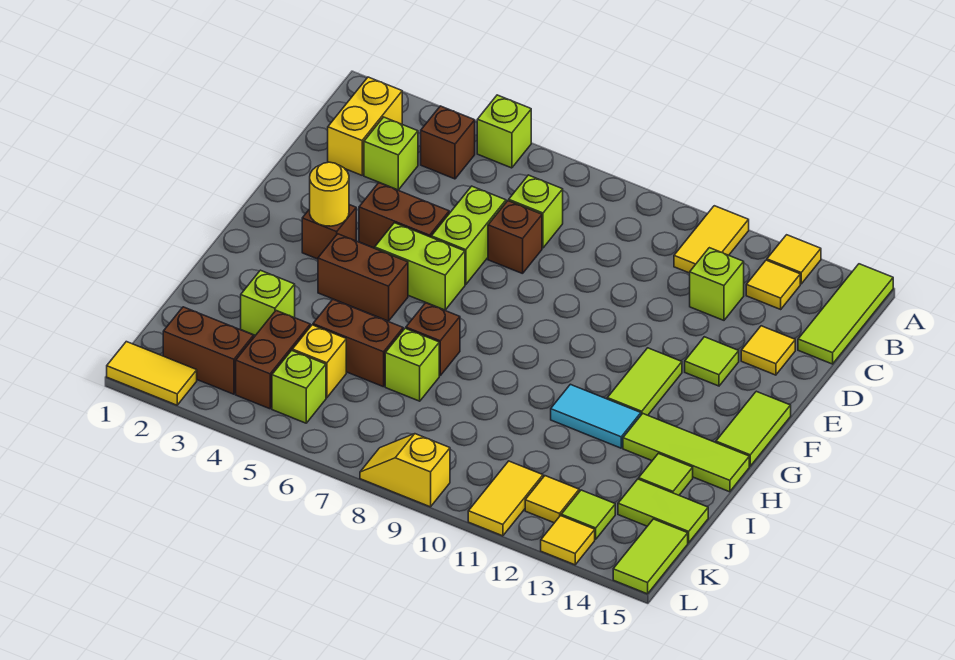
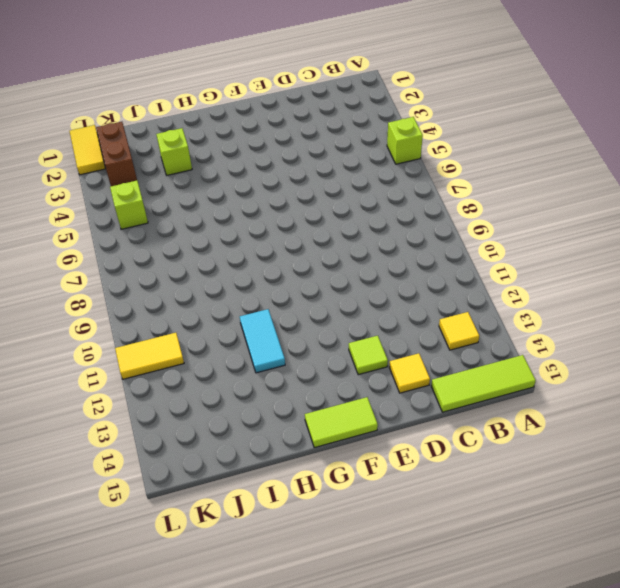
none -> yellow 1x2 tile [674,206,749,273]
none -> yellow 1x1 tile [767,235,821,284]
none -> yellow 1x2 brick [328,77,402,175]
none -> brown 1x1 brick [421,106,475,179]

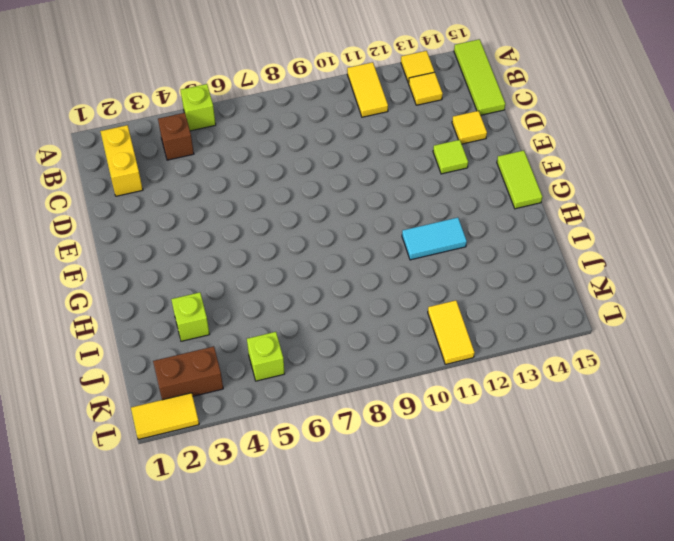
none -> lime 1x1 brick [364,117,418,190]
none -> lime 1x1 brick [509,175,563,248]
none -> lime 1x1 brick [690,248,744,320]
none -> lime 1x2 brick [431,186,506,285]

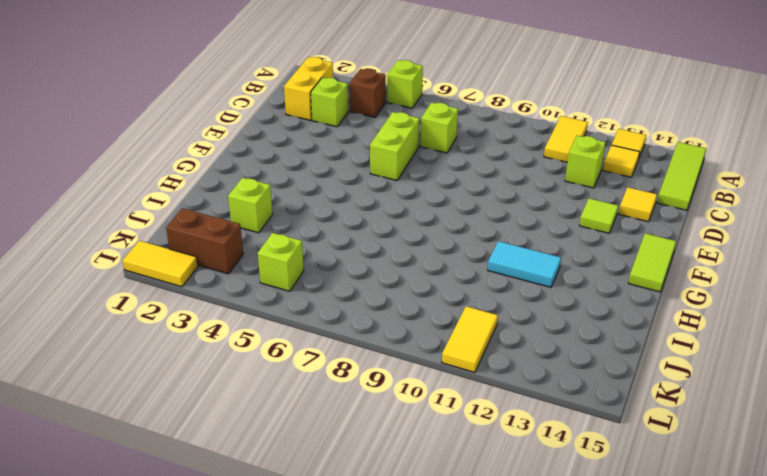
none -> brown 1x1 brick [488,201,542,274]
none -> brown 1x2 brick [359,183,449,248]
none -> brown 1x1 brick [302,205,356,259]
none -> lime 1x2 brick [375,223,465,310]

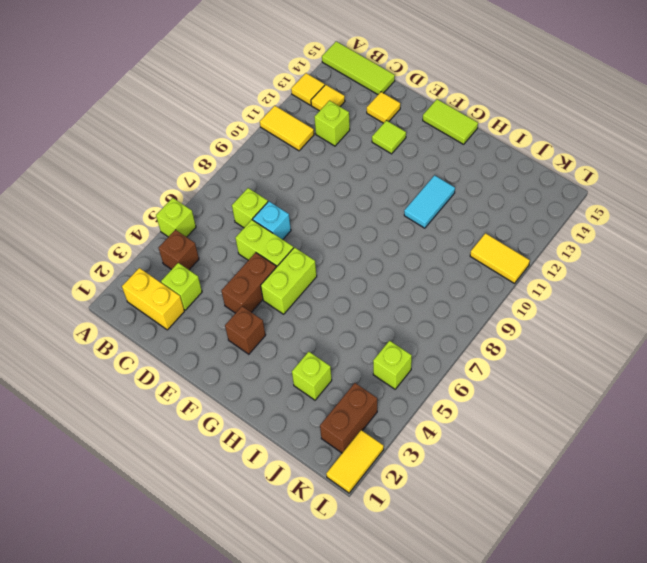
cyan 1x1 brick [253,201,291,239] -> brown 1x1 brick [488,201,542,274]
none -> lime 1x2 tile [607,348,682,415]
none -> brown 1x2 brick [318,234,408,321]
none -> brown 1x1 brick [406,303,460,376]
none -> lime 1x3 tile [623,414,749,492]

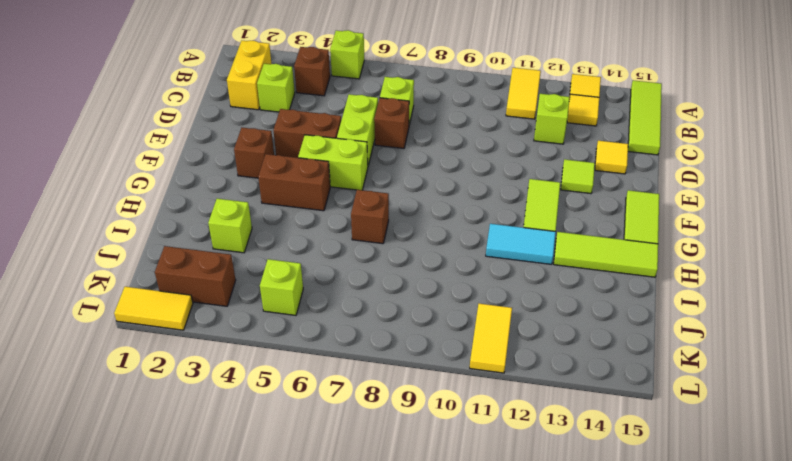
none -> brown 1x2 brick [313,299,403,387]
none -> lime 1x1 brick [385,328,439,401]
none -> lime 1x1 tile [639,453,693,495]
none -> brown 1x2 brick [236,311,310,409]

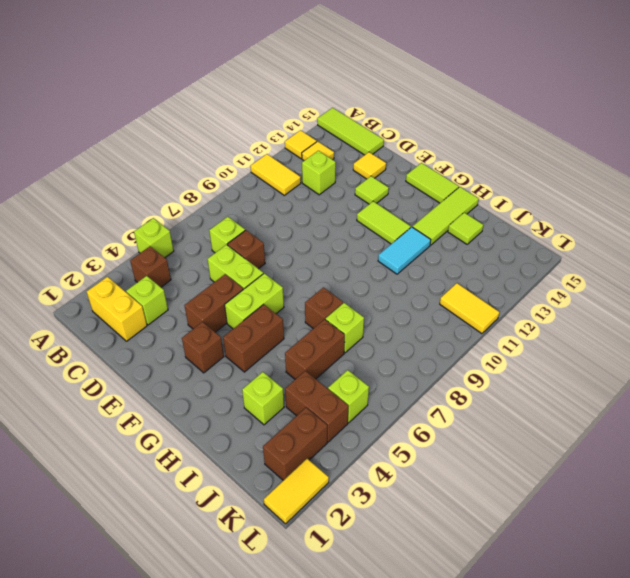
none -> yellow 1x1 brick [292,325,346,398]
none -> lime 1x2 tile [618,479,708,543]
none -> yellow 1x1 tile [525,476,579,523]
none -> lime 1x1 tile [561,490,615,539]

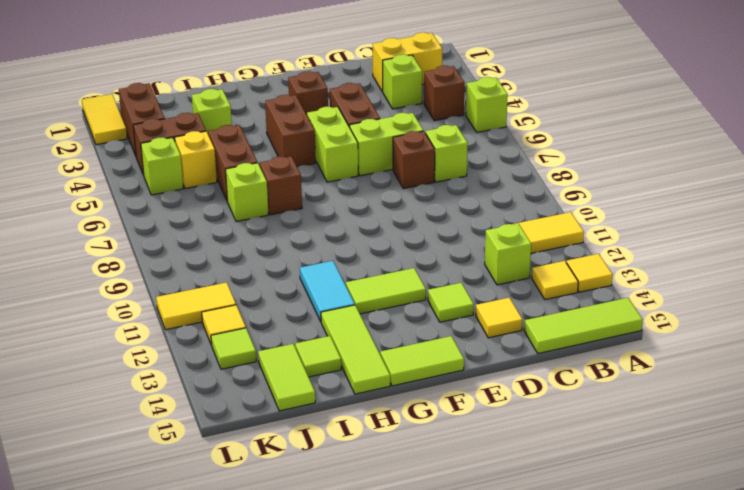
none -> lime 1x2 tile [613,519,688,594]
none -> yellow 1x2 slope [360,434,450,507]
none -> yellow 1x1 tile [541,516,595,565]
none -> yellow 1x1 round brick [310,162,349,226]

